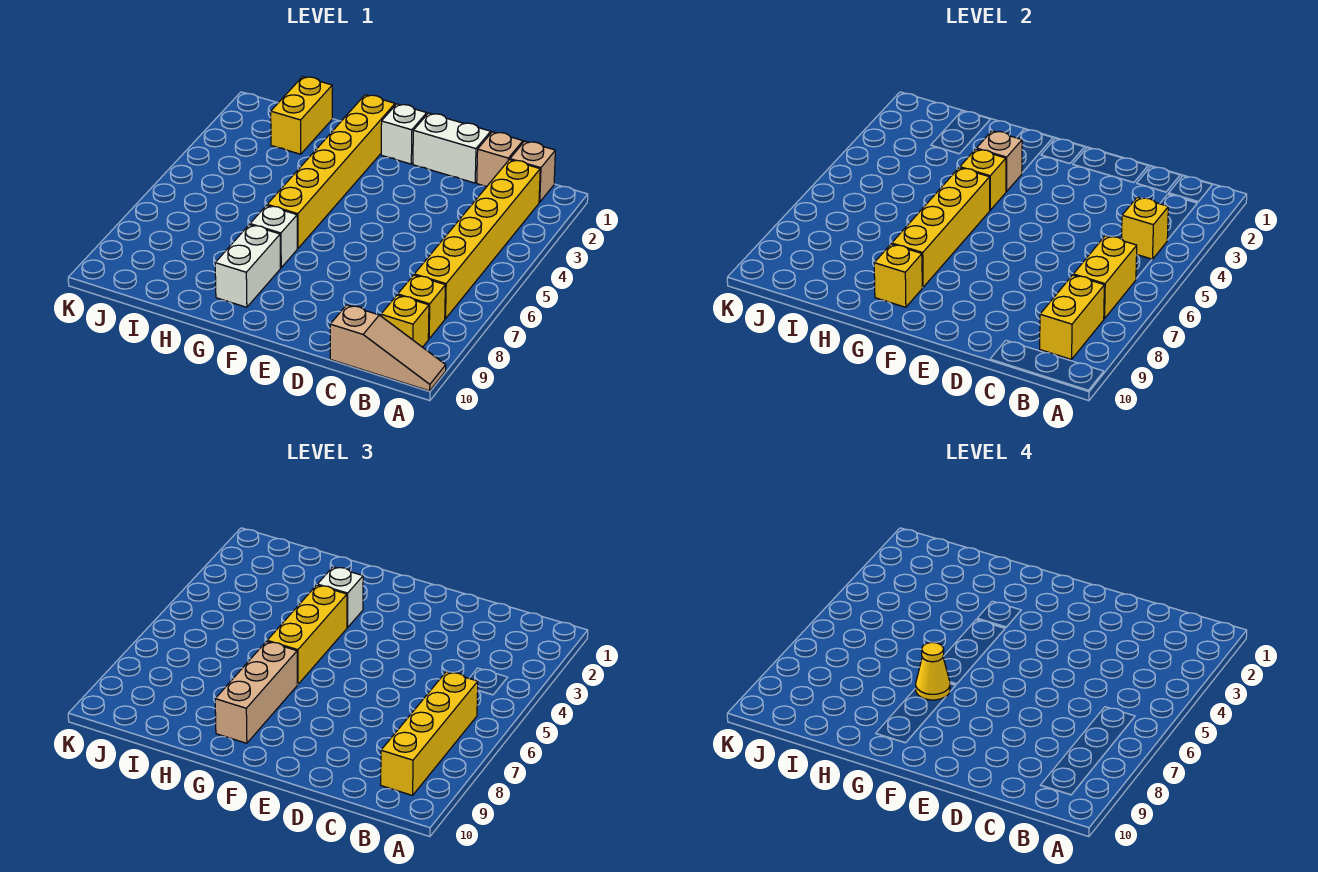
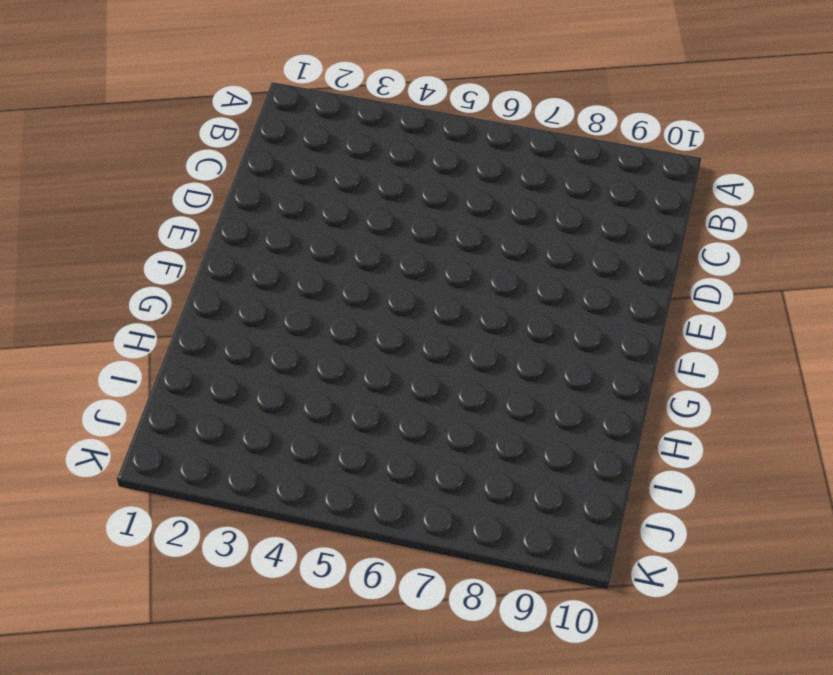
none -> tan 1x3 slope [330,305,446,391]
none -> tan 1x1 brick [510,141,555,202]
none -> yellow 1x6 brick [414,160,540,319]

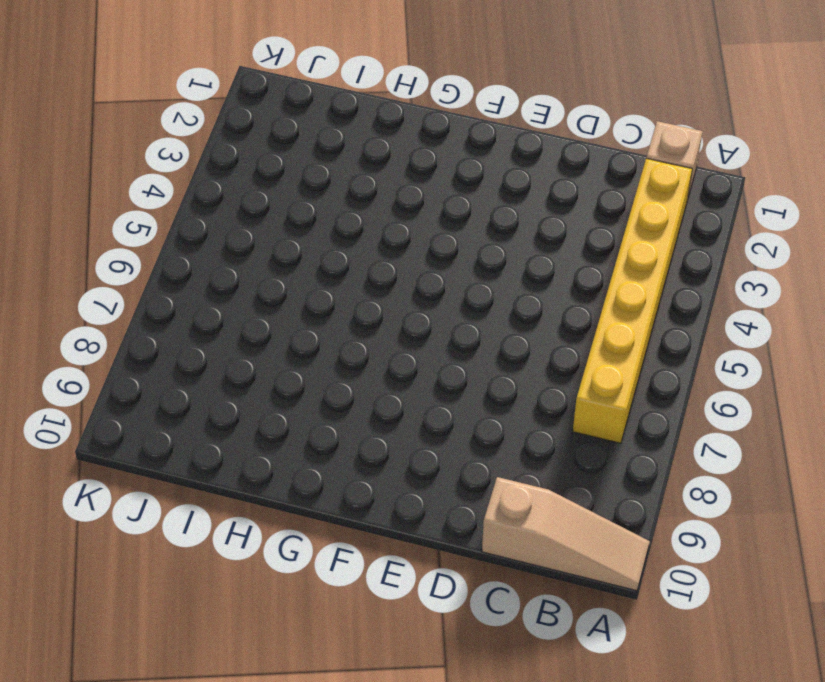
none -> yellow 1x1 brick [398,275,445,339]
none -> yellow 1x1 brick [381,295,429,347]
none -> tan 1x1 brick [477,132,523,186]

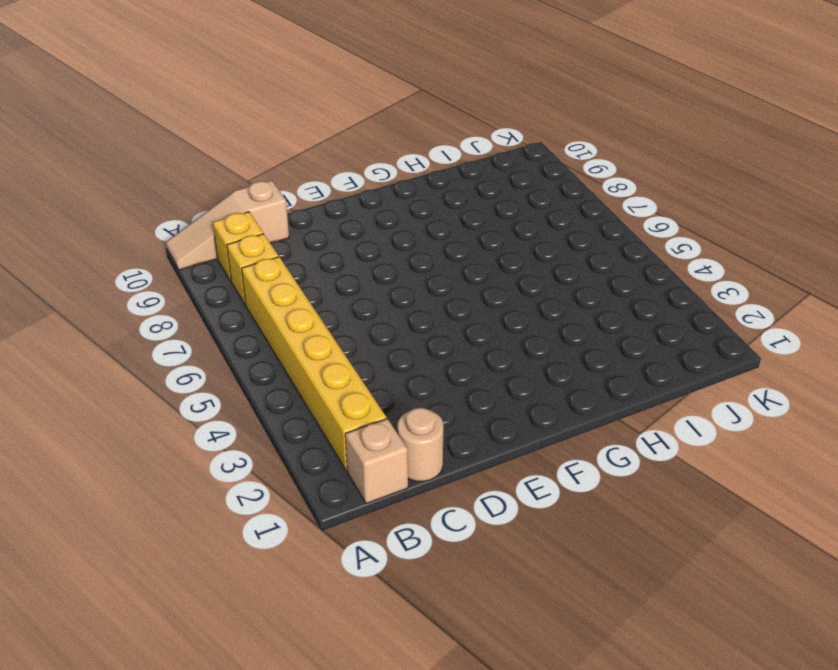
tan 1x1 round brick [398,408,443,481] -> tan 1x1 brick [477,132,523,186]
none -> white 1x2 brick [413,113,491,183]
none -> white 1x1 brick [381,104,427,164]
none -> yellow 1x6 brick [267,95,395,248]

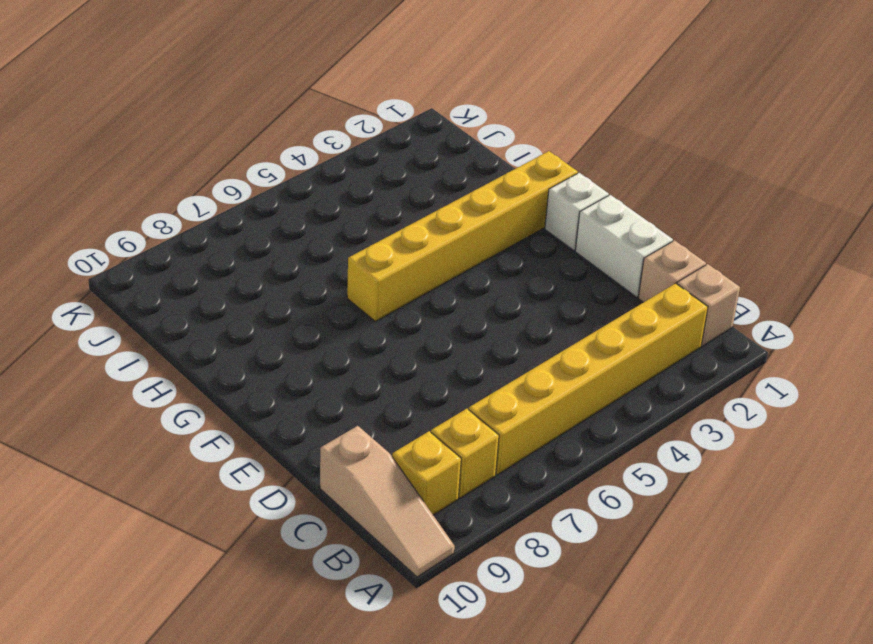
none -> white 1x1 brick [250,205,297,268]
none -> white 1x2 brick [215,225,280,307]
none -> yellow 1x2 brick [271,77,332,154]

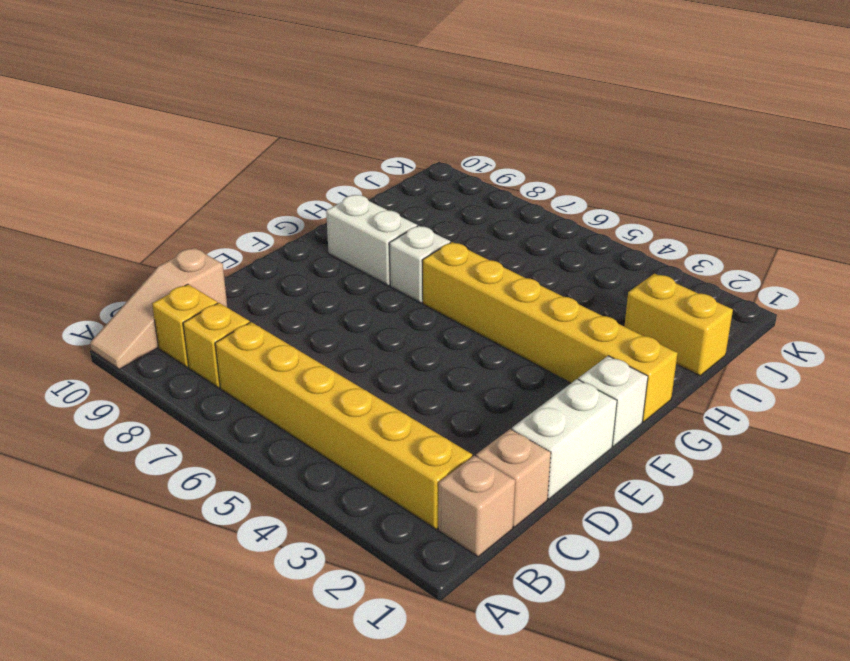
none -> yellow 1x1 brick [1122,197,1168,260]
none -> yellow 1x2 brick [1073,236,1137,319]
none -> yellow 1x2 brick [1040,275,1104,359]

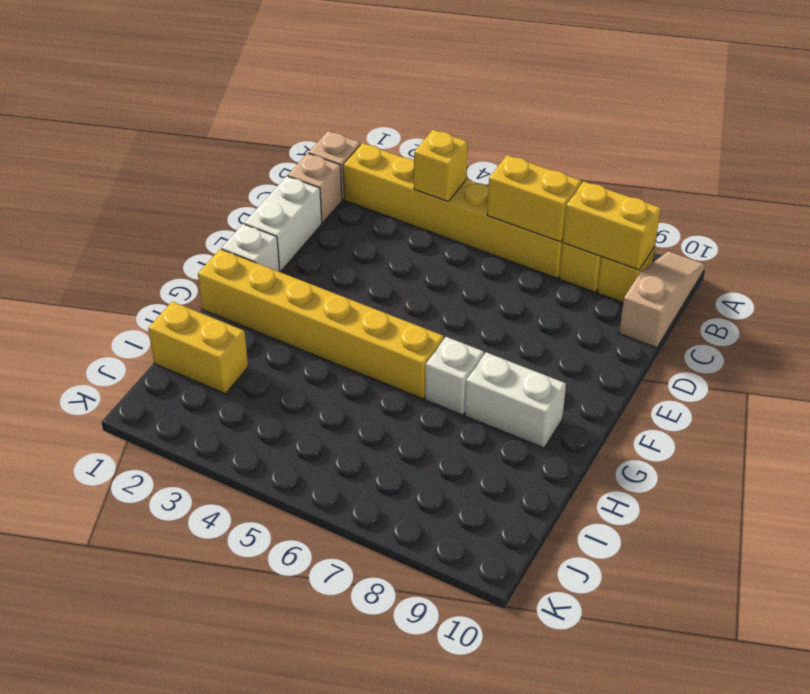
none -> tan 1x1 brick [976,131,1022,192]
none -> yellow 1x1 brick [960,149,1006,210]
none -> yellow 1x4 brick [892,168,990,287]

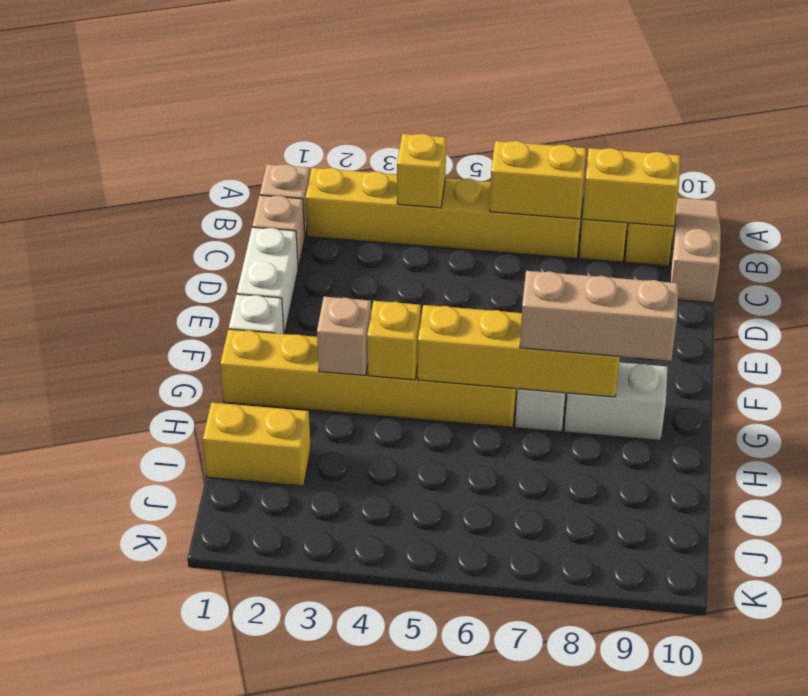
none -> yellow 1x1 brick [874,244,923,307]
none -> yellow 1x4 brick [381,672,478,795]
none -> white 1x1 brick [317,567,363,628]

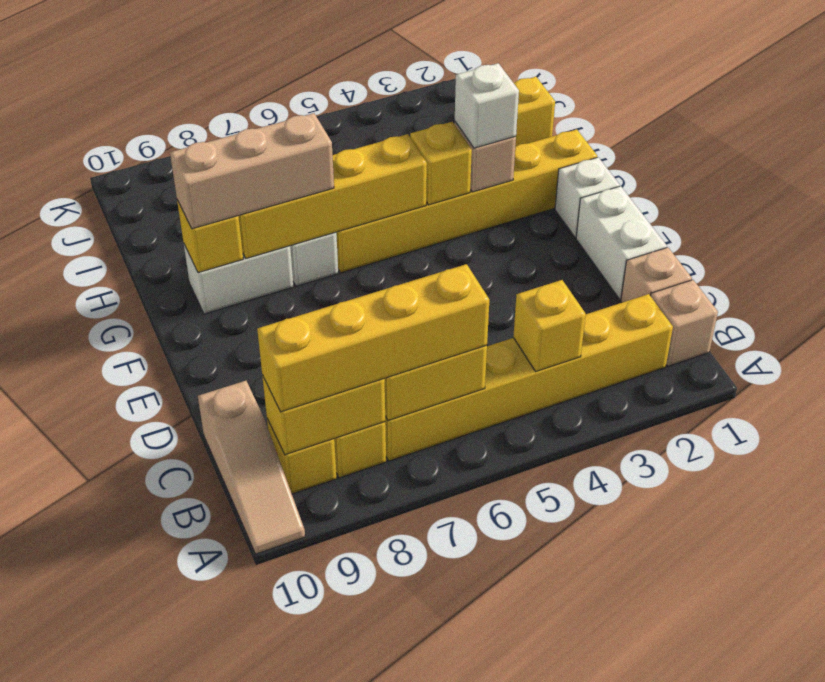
none -> yellow 1x3 brick [267,585,347,684]
none -> yellow 1x1 cone [916,642,950,700]

